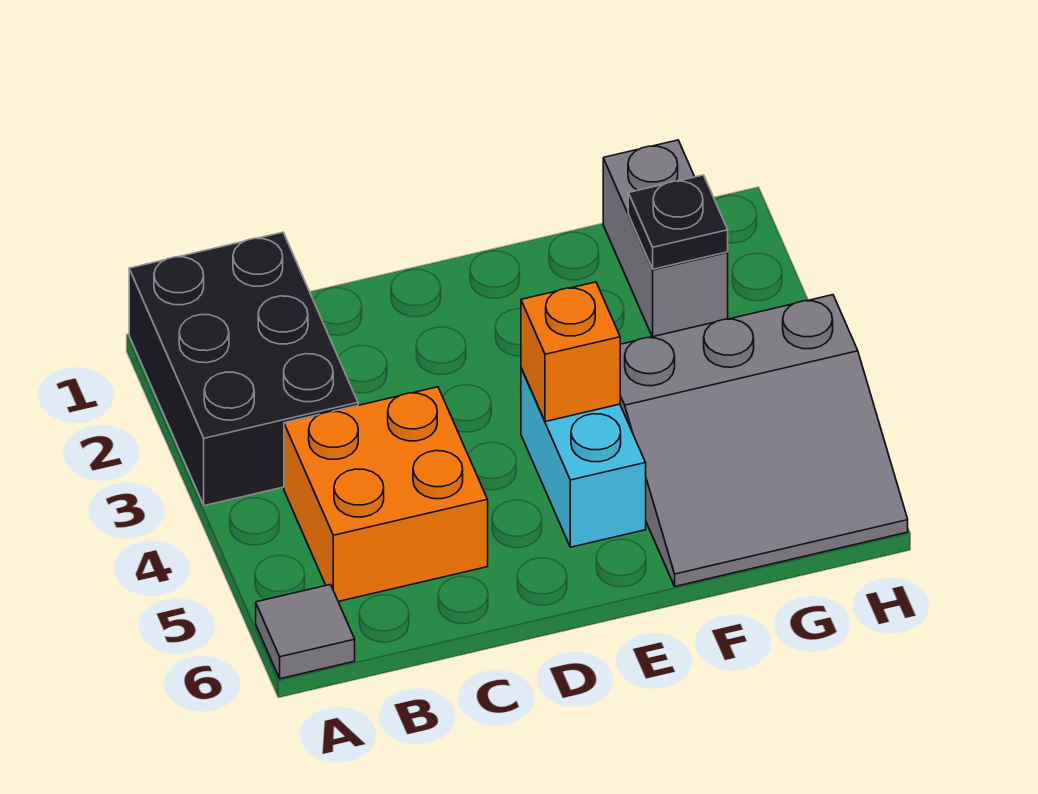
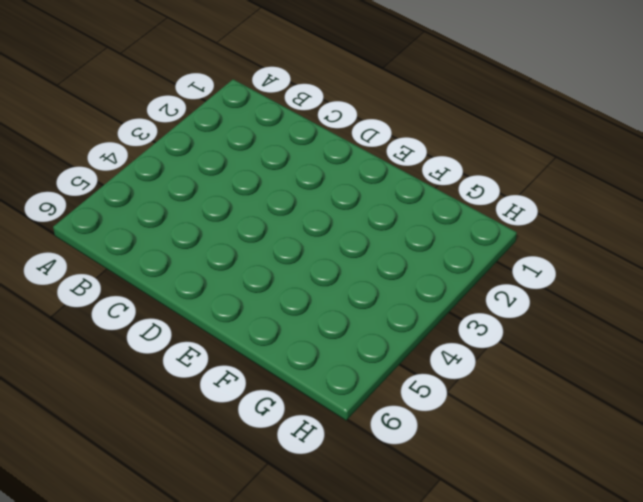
none -> black 2x3 brick [129,232,358,506]
none -> grey 1x1 tile [256,585,355,679]

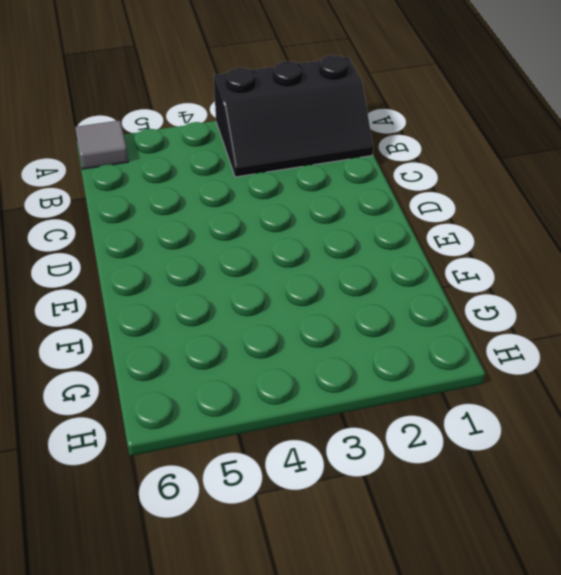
black 2x3 slope [214,55,373,177] -> black 2x3 brick [129,232,358,506]
none -> orange 2x2 brick [284,387,488,602]
none -> cyan 1x2 brick [521,368,646,547]

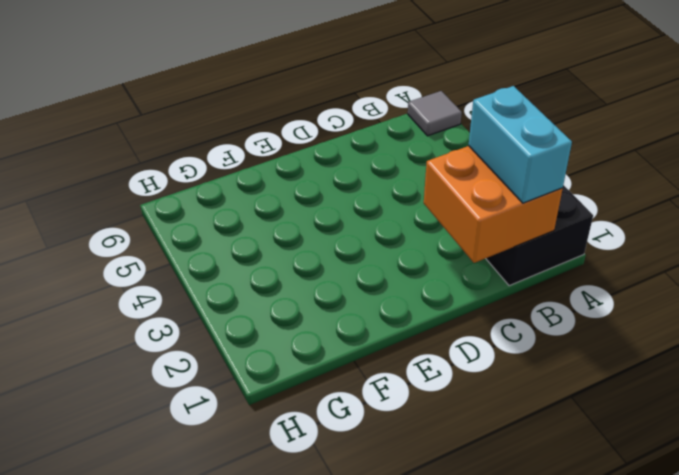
orange 2x2 brick [424,146,563,263] -> orange 2x2 brick moved to [284,387,488,602]
cyan 1x2 brick [468,86,572,203] -> cyan 1x2 brick moved to [521,368,646,547]
none -> grey 3x3 slope [620,295,908,586]
none -> grey 1x2 brick [603,140,728,337]

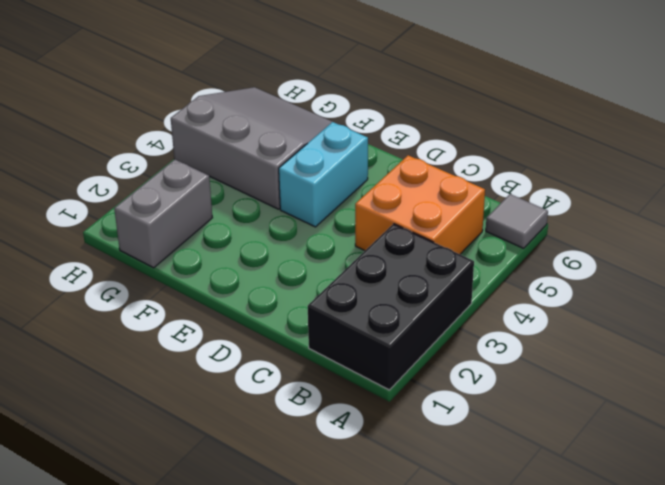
none -> orange 1x1 brick [521,282,620,422]
none -> black 1x1 plate [628,175,728,269]

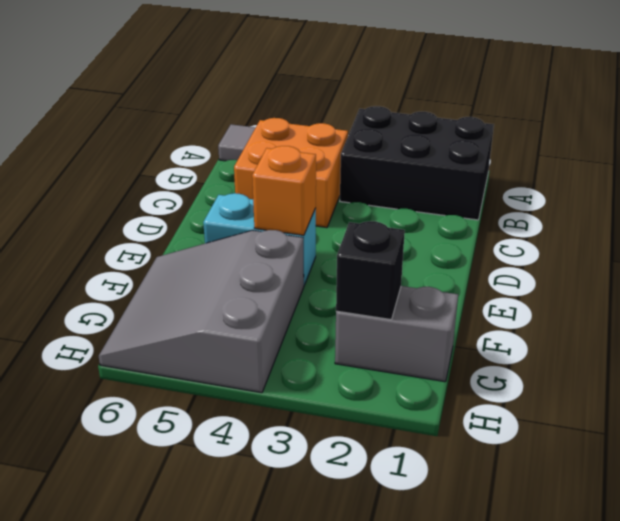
black 1x1 brick [336,221,405,320] -> black 1x1 plate [628,175,728,269]

